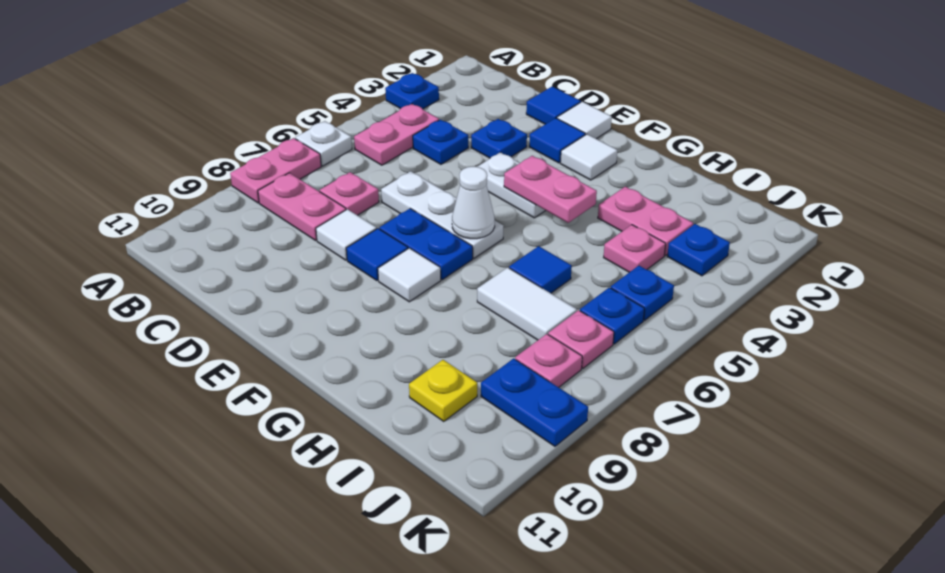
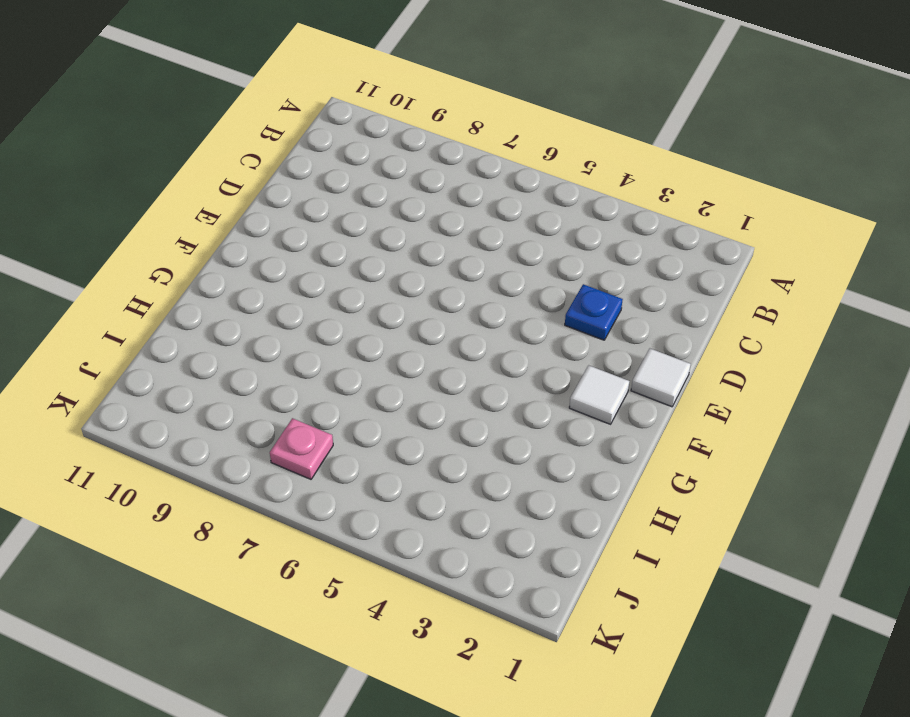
none -> blue 1x1 plate [385,73,439,109]
none -> white 1x1 plate [295,121,352,166]
none -> pink 1x2 plate [230,138,321,203]
none -> pink 1x2 plate [354,104,439,165]

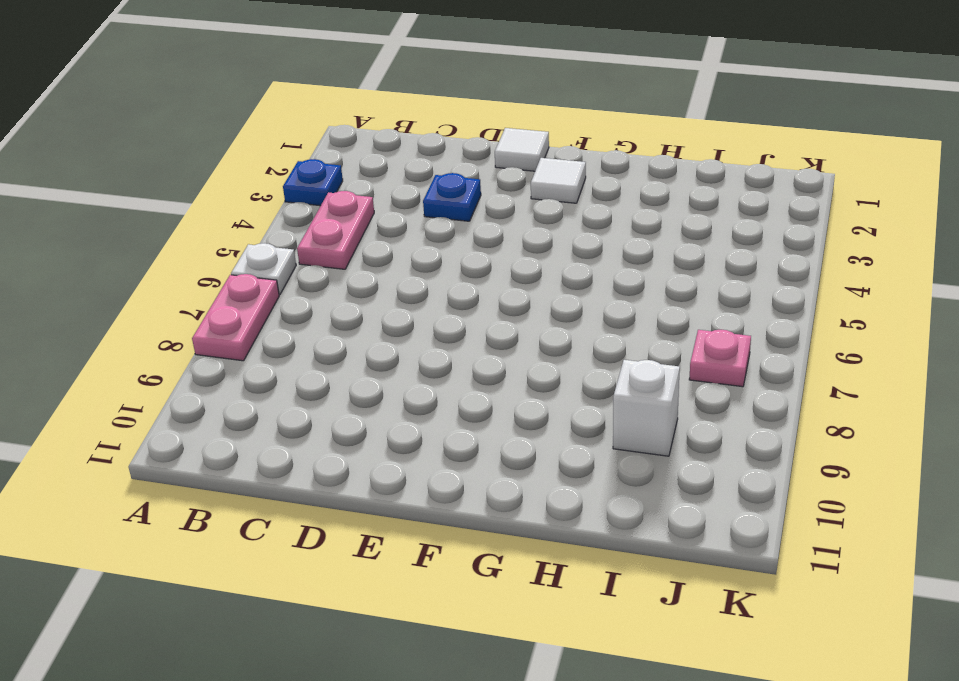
white 1x1 brick [613,360,680,456] -> none
none -> pink 1x2 plate [258,173,346,240]
none -> blue 1x1 plate [413,120,468,164]
none -> pink 1x1 plate [320,172,379,215]
none -> blue 1x1 tile [526,87,581,124]

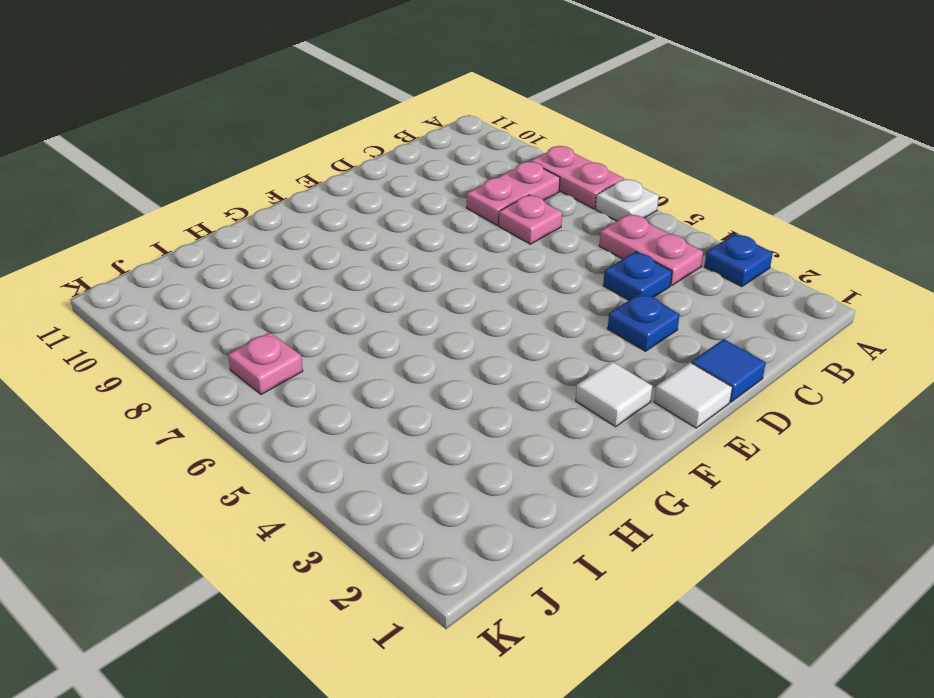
none -> white 1x3 plate [381,171,503,258]
none -> white 1x1 tile [316,209,377,260]
none -> blue 1x1 tile [529,118,585,163]
none -> white 1x2 plate [477,152,546,218]

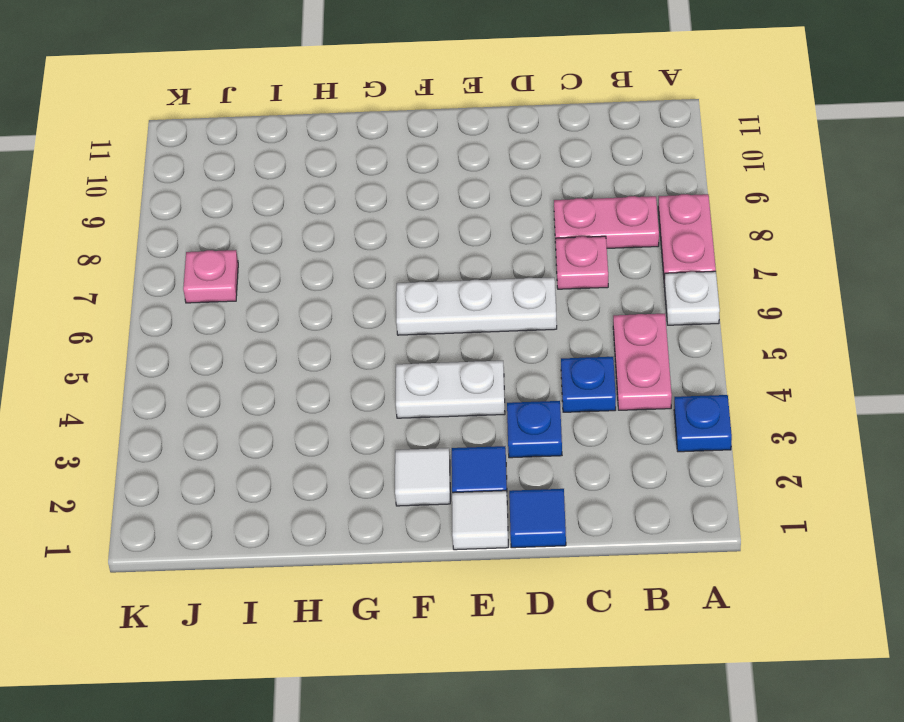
none -> white 1x1 tile [316,209,377,260]
none -> blue 1x2 plate [380,209,473,280]
none -> blue 1x1 tile [346,228,408,281]
none -> white 1x1 tile [378,248,441,302]

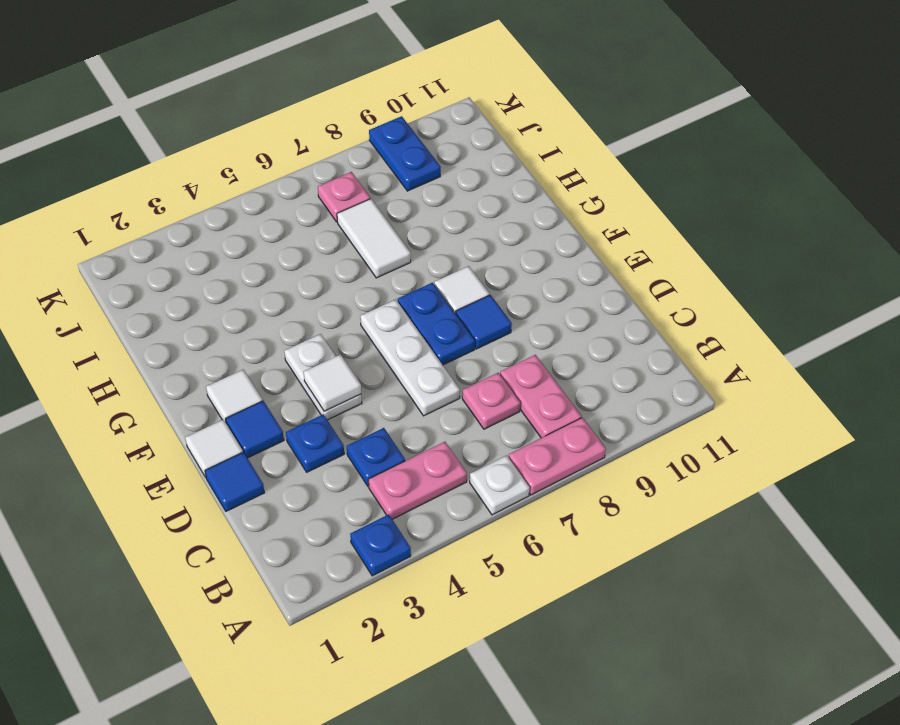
white 1x1 tile [304,354,361,411] -> white 1x1 tile moved to [316,209,377,260]
none -> pink 1x2 plate [598,187,693,256]
none -> blue 1x1 tile [509,246,572,293]
none -> pink 1x1 plate [604,225,666,272]
none -> yellow 1x1 plate [409,360,477,421]

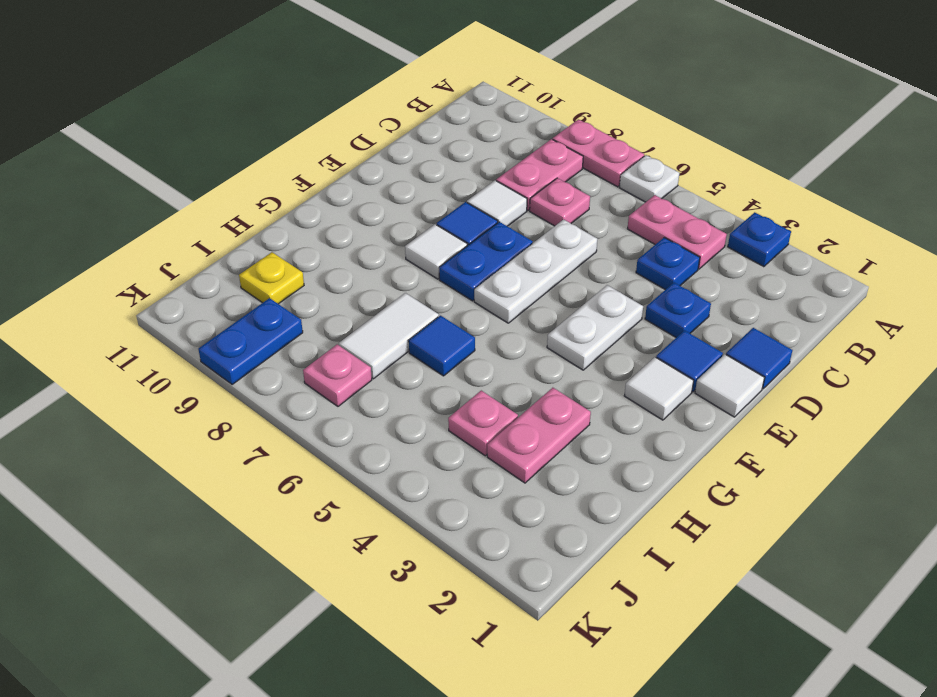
none -> blue 1x1 plate [667,224,730,276]
none -> blue 1x1 plate [611,266,674,320]
none -> blue 1x1 plate [580,287,645,344]
none -> pink 1x1 plate [515,334,582,387]

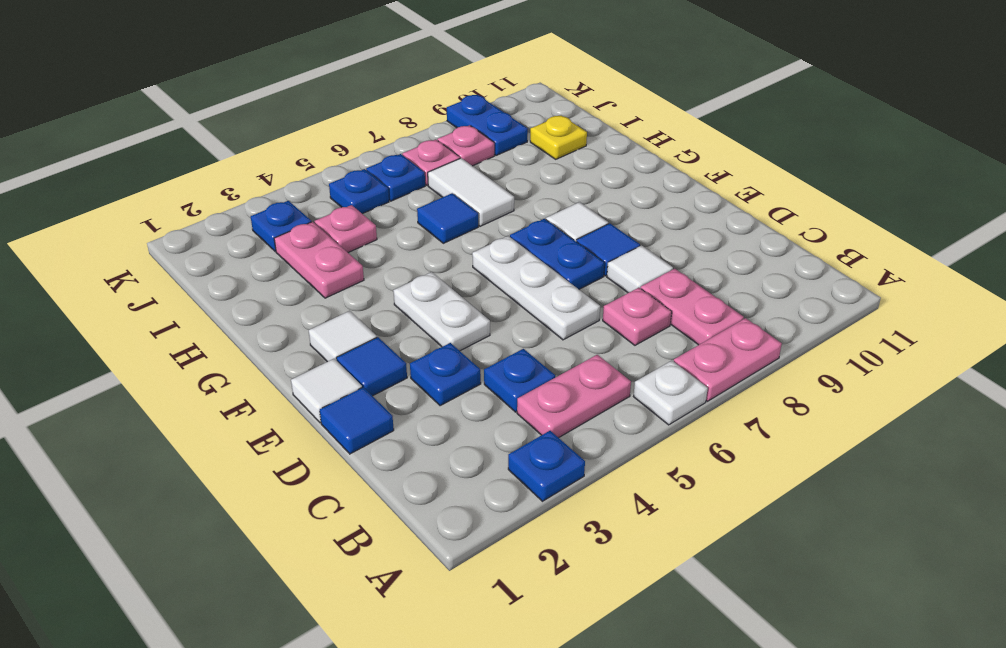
none -> pink 1x2 plate [504,156,597,223]
none -> white 1x1 cone [452,167,495,239]

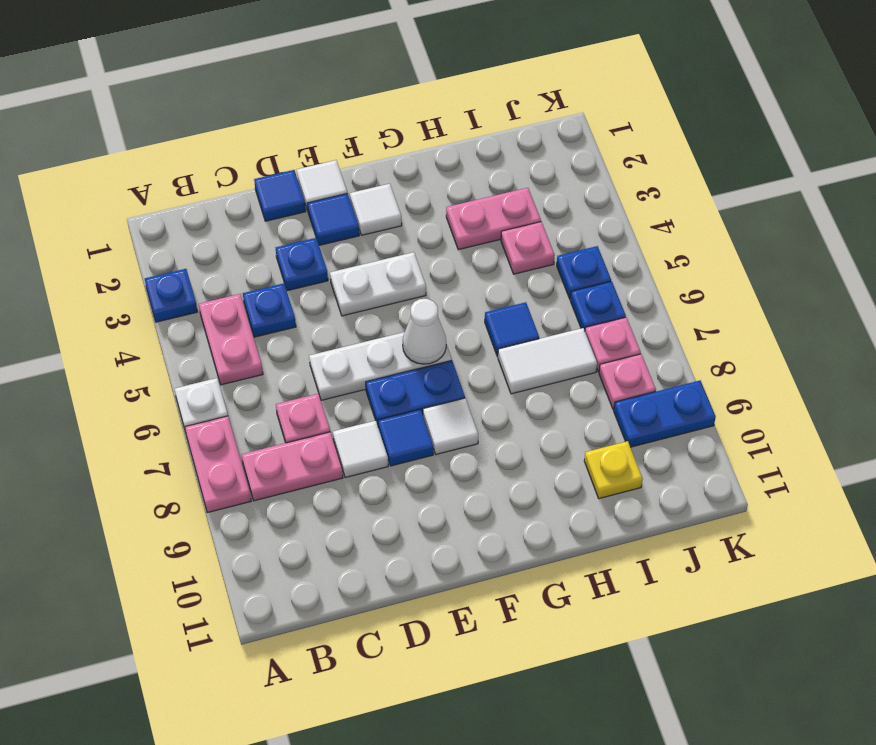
none -> blue 1x1 plate [667,224,730,276]
none -> pink 1x2 plate [504,156,597,223]

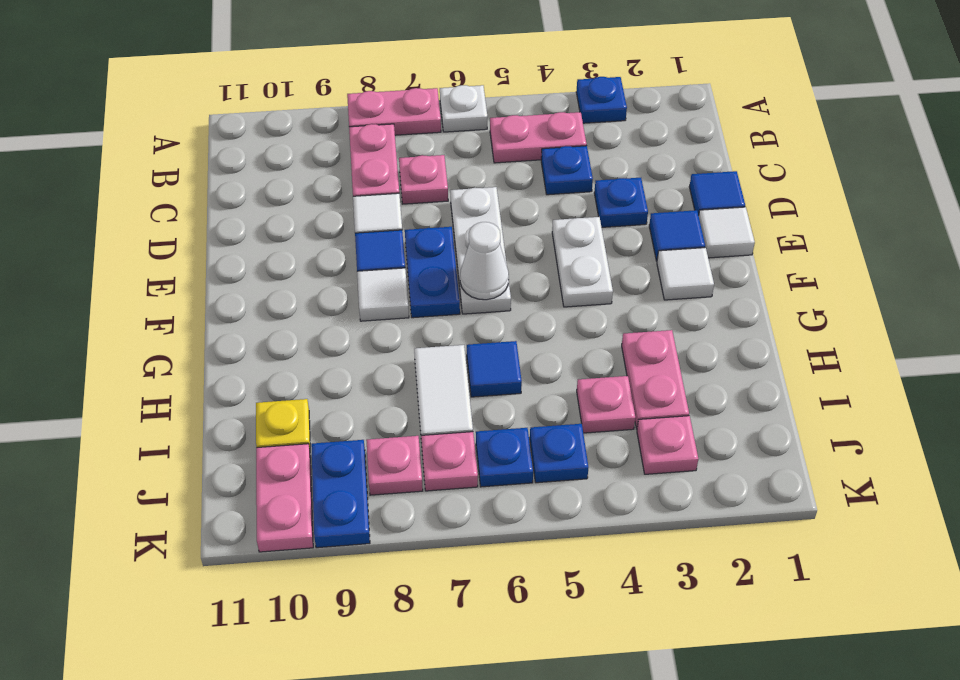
pink 1x1 plate [637,416,698,474] -> blue 1x1 plate [667,224,730,276]
pink 1x2 plate [256,444,313,552] -> pink 1x2 plate moved to [504,156,597,223]

